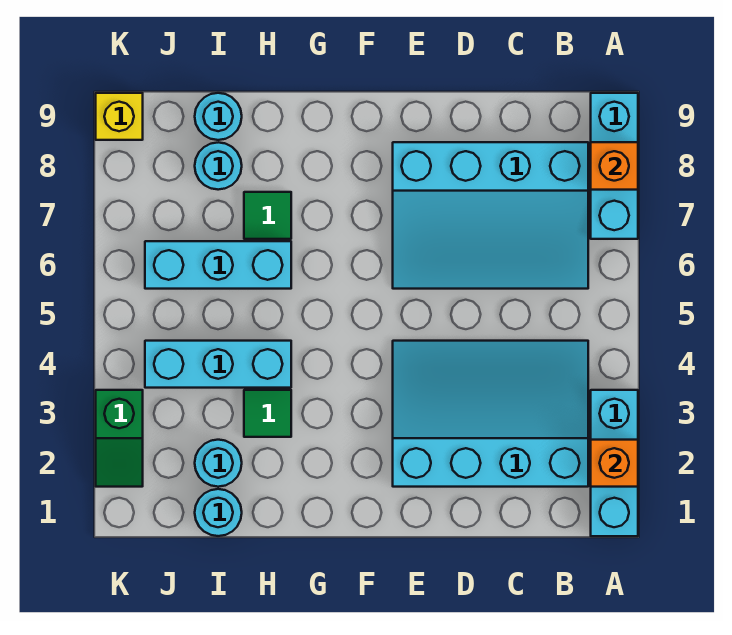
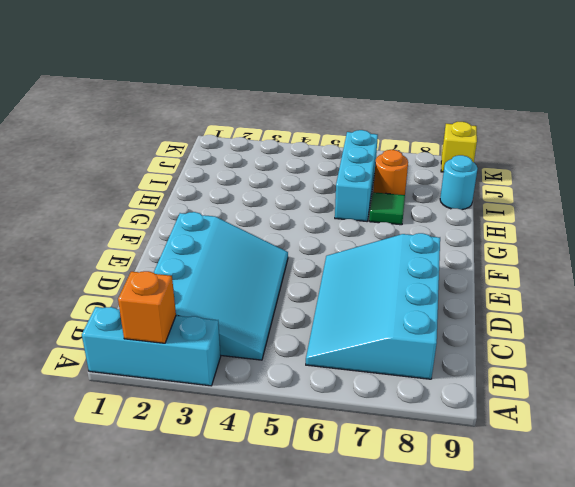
orange 1x1 round brick [373,150,408,195] -> none
none -> cyan 1x3 brick [591,93,638,239]
none -> green 1x1 tile [244,390,291,437]
none -> cyan 1x3 brick [145,341,291,388]

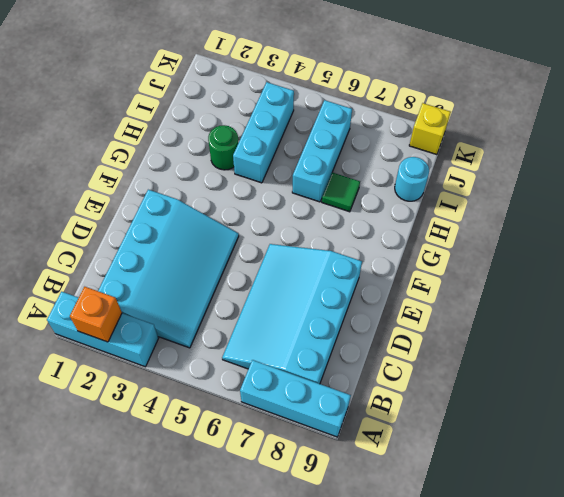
green 1x1 round brick [208,125,239,170] -> green 1x1 tile [244,390,291,437]
none -> cyan 1x1 round brick [195,489,242,536]
none -> cyan 1x1 round brick [195,440,242,487]
none -> cyan 1x1 round brick [195,142,242,190]

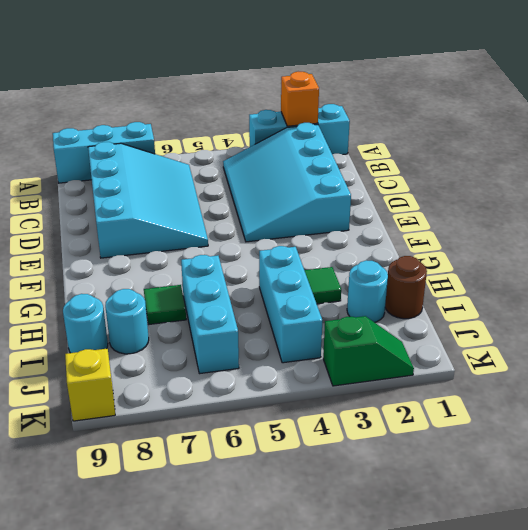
brown 1x1 round brick [385,256,427,319] -> cyan 1x1 round brick [195,489,242,536]
none -> orange 1x1 brick [591,142,638,190]

